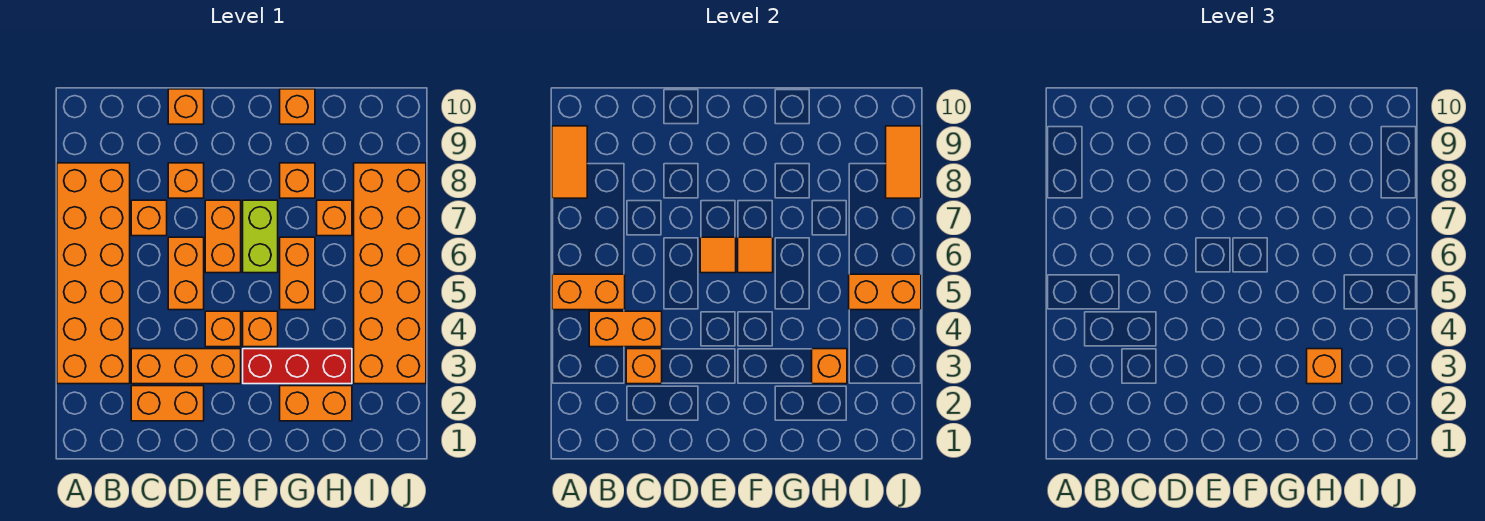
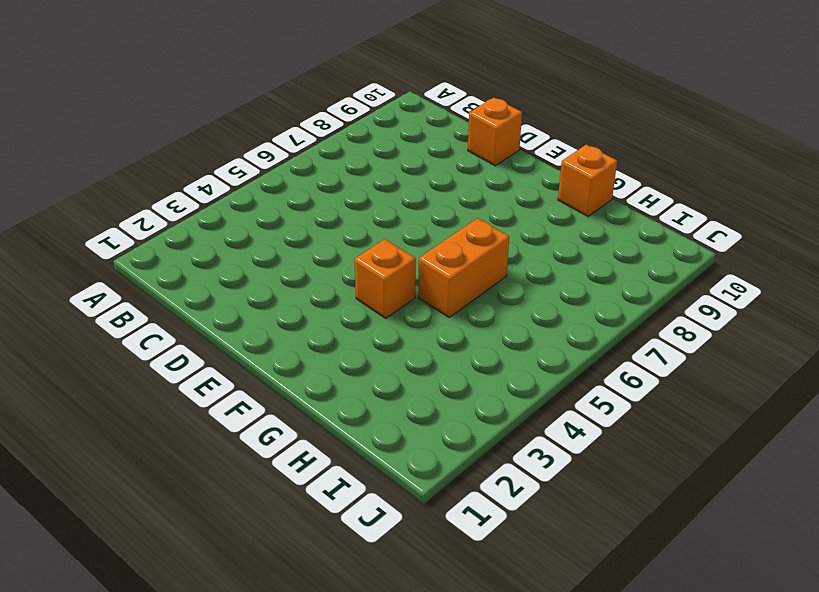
none -> orange 2x6 brick [57,163,130,384]
none -> orange 1x2 brick [131,386,204,421]
none -> orange 1x3 brick [131,349,241,384]

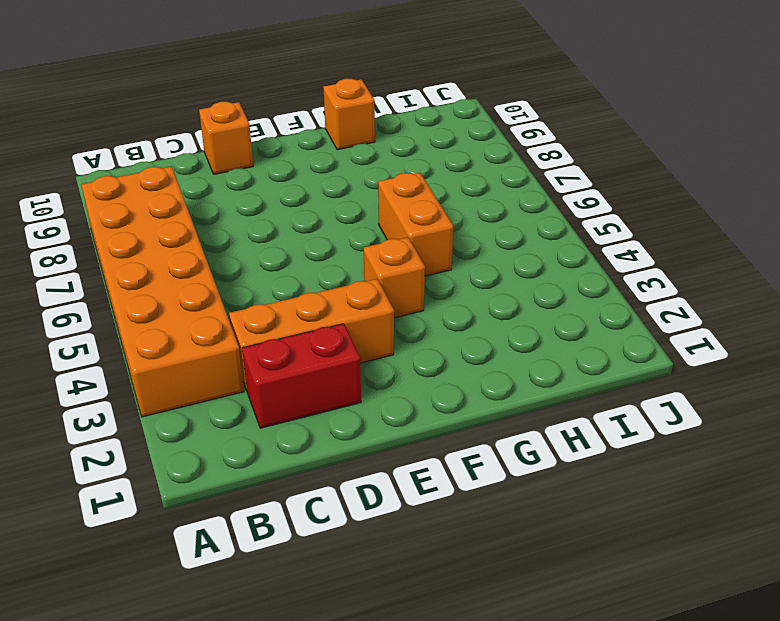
red 1x2 brick [242,324,361,428] -> orange 1x2 brick [131,386,204,421]
none -> orange 1x1 brick [131,200,167,236]
none -> orange 1x2 brick [168,237,204,310]
none -> orange 1x1 brick [168,163,204,198]

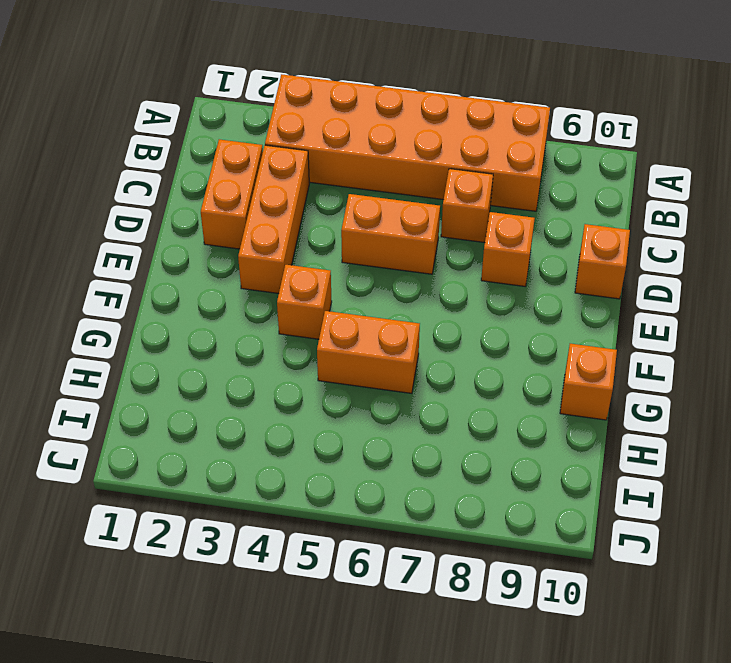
none -> orange 1x1 brick [205,311,241,347]
none -> orange 1x2 brick [205,200,241,273]
none -> red 1x3 brick [243,349,352,384]

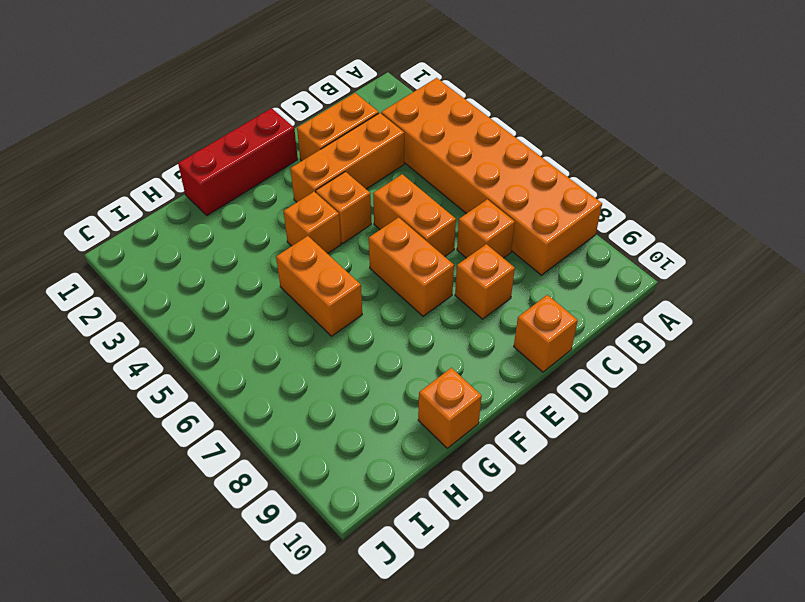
red 1x3 brick [178,108,298,215] -> red 1x3 brick moved to [243,349,352,384]
none -> lime 1x2 brick [243,200,278,273]
none -> orange 1x2 brick [280,386,352,421]
none -> orange 1x1 brick [280,163,315,198]

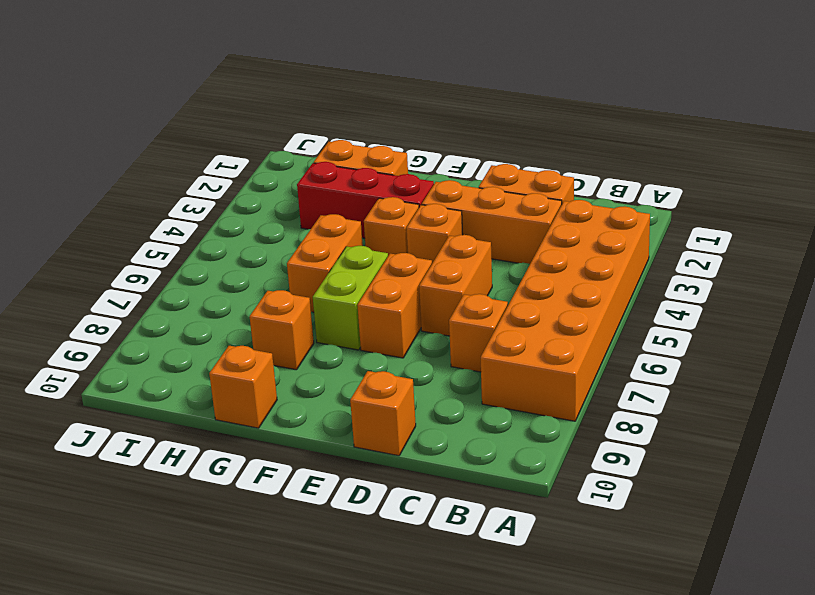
none -> orange 1x1 brick [168,163,204,198]
none -> orange 1x1 brick [317,200,352,236]
none -> orange 2x6 brick [354,163,426,384]

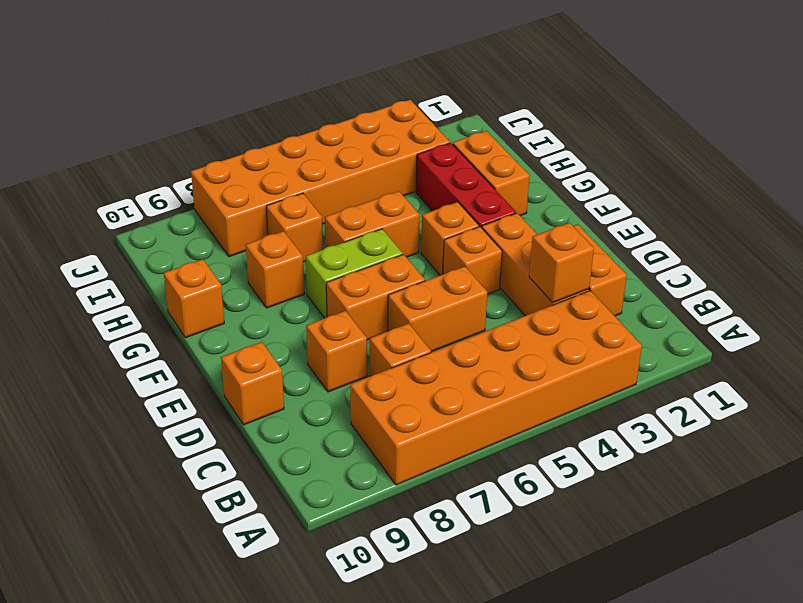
none -> orange 1x2 brick [552,274,625,310]
none -> orange 1x2 tile [552,126,587,198]
none -> orange 1x2 brick [589,311,662,347]

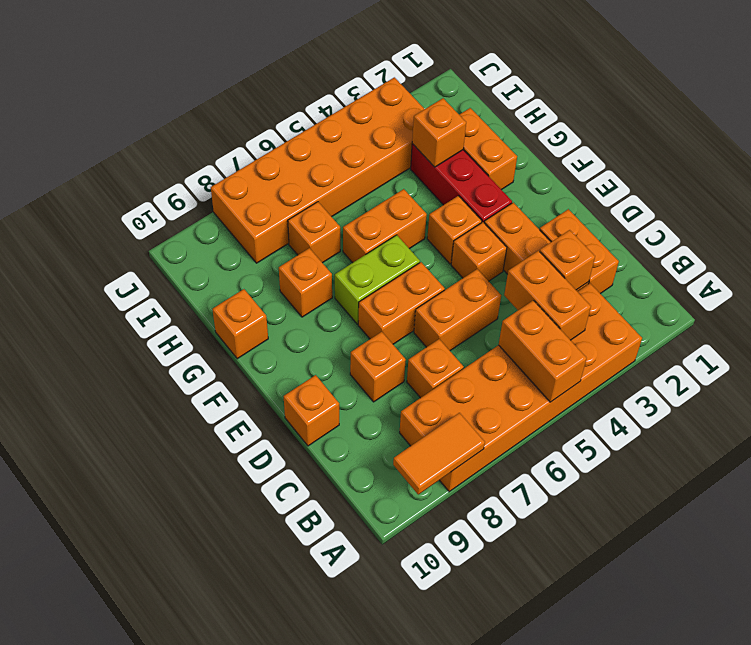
none -> orange 1x1 tile [700,237,736,273]
none -> orange 1x1 tile [738,237,773,273]
none -> orange 1x2 brick [849,274,921,310]

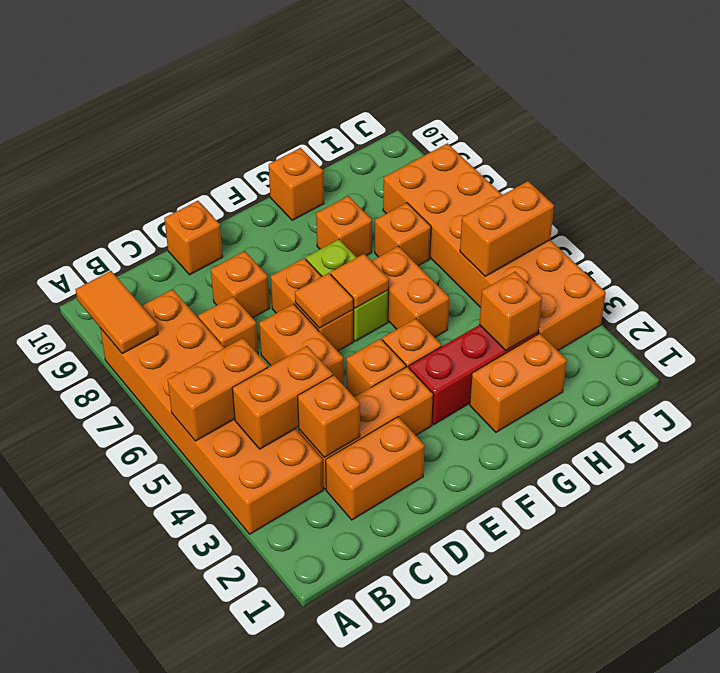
none -> orange 1x2 tile [886,126,921,198]
none -> orange 1x1 brick [1307,349,1342,384]

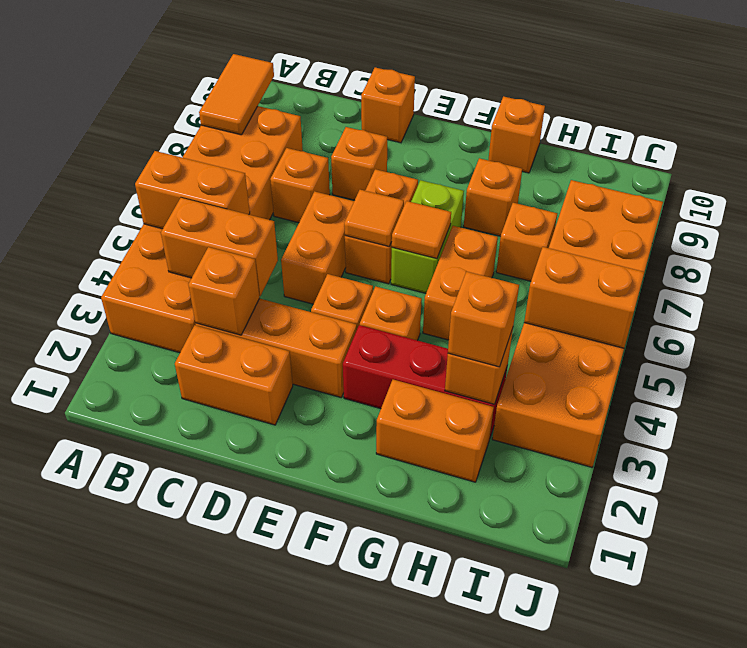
none -> orange 1x2 tile [886,126,921,198]

